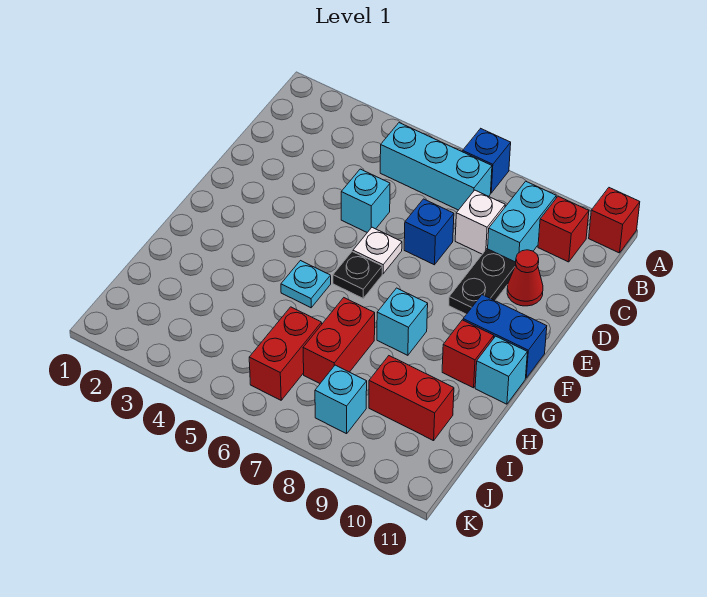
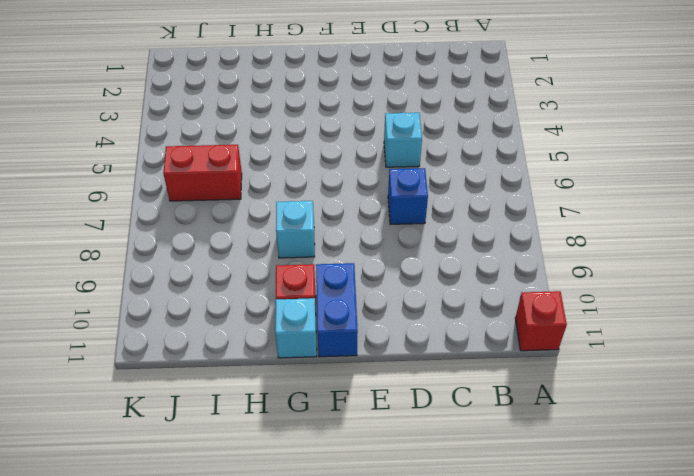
none -> blue 1x1 brick [463,129,511,193]
none -> cyan 1x3 brick [380,123,492,210]
none -> cyan 1x2 brick [488,181,556,262]

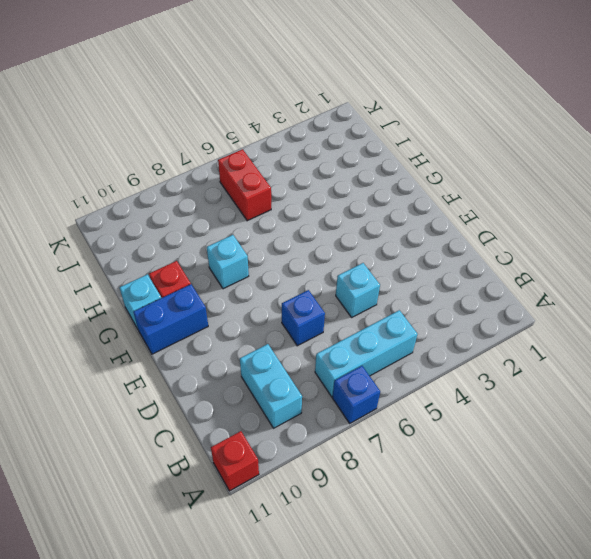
none -> red 1x1 brick [538,196,589,262]
none -> white 1x1 brick [455,190,505,254]
none -> black 1x2 plate [449,249,516,314]

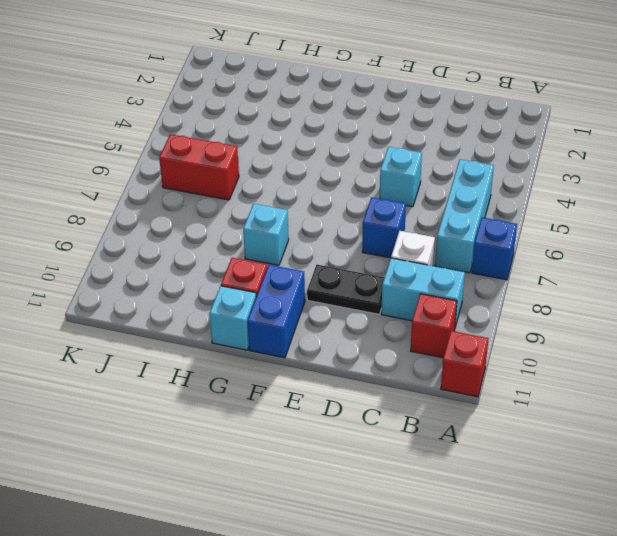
none -> red 1x1 cone [507,250,543,306]
none -> white 1x1 plate [353,227,402,274]
none -> black 1x1 plate [333,252,382,298]

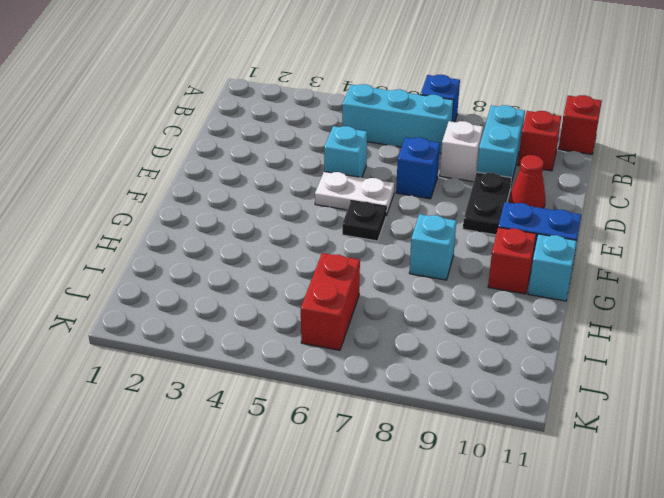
white 1x2 plate [315,172,394,216] -> white 1x1 plate [353,227,402,274]
none -> cyan 1x1 plate [281,261,331,308]
none -> red 1x2 brick [303,298,375,383]
none -> red 1x2 brick [369,356,454,441]

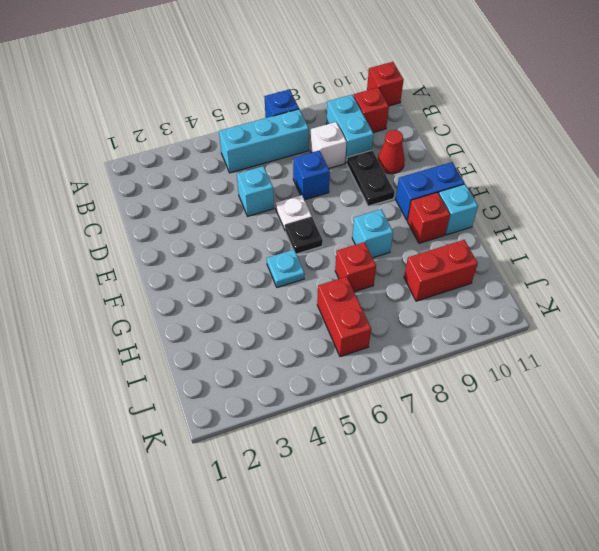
red 1x1 brick [335,242,376,292] -> red 1x2 brick [303,298,375,383]
none -> cyan 1x1 brick [315,365,367,434]

